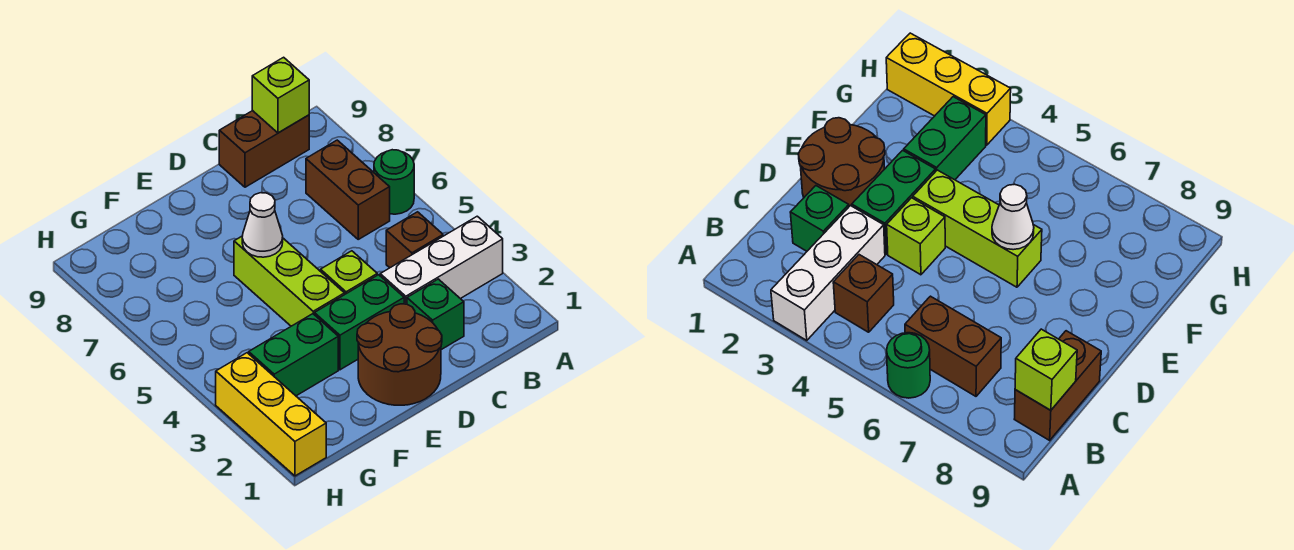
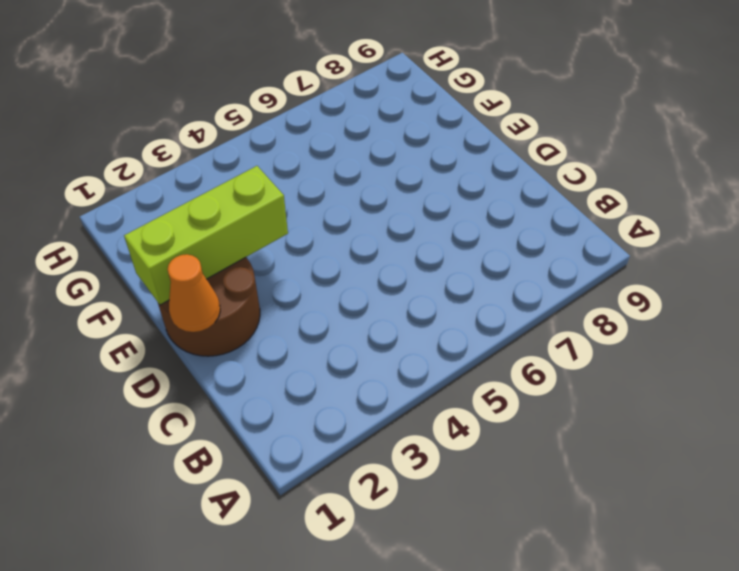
orange 1x1 cone [168,254,220,332] -> none
lime 1x3 brick [124,166,288,305] -> lime 1x3 brick moved to [234,236,344,326]
none -> white 1x3 brick [380,216,503,304]
none -> green 1x1 round brick [374,150,414,214]
none -> brown 1x1 brick [386,212,443,268]

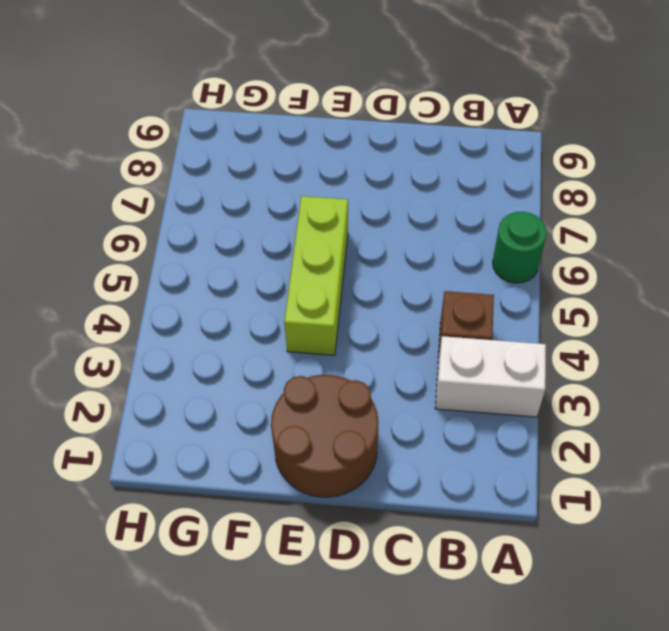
white 1x2 brick [435,336,546,417] -> white 1x3 brick [380,216,503,304]
none -> brown 1x2 brick [306,140,390,239]
none -> brown 1x2 brick [219,111,309,187]
none -> green 1x1 brick [407,279,464,350]

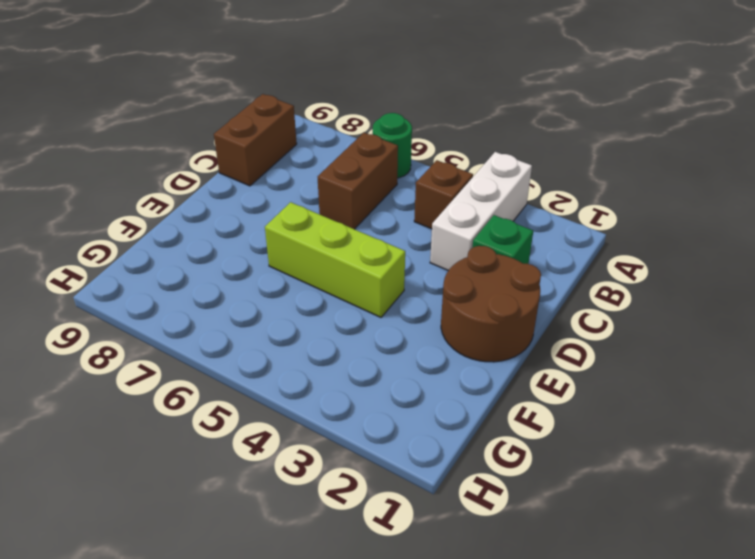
brown 1x2 brick [318,133,398,229] -> brown 1x2 brick turned to [306,140,390,239]
none -> green 1x2 brick [314,275,404,370]
none -> lime 1x1 brick [321,251,377,295]
none -> green 1x2 brick [249,314,338,396]

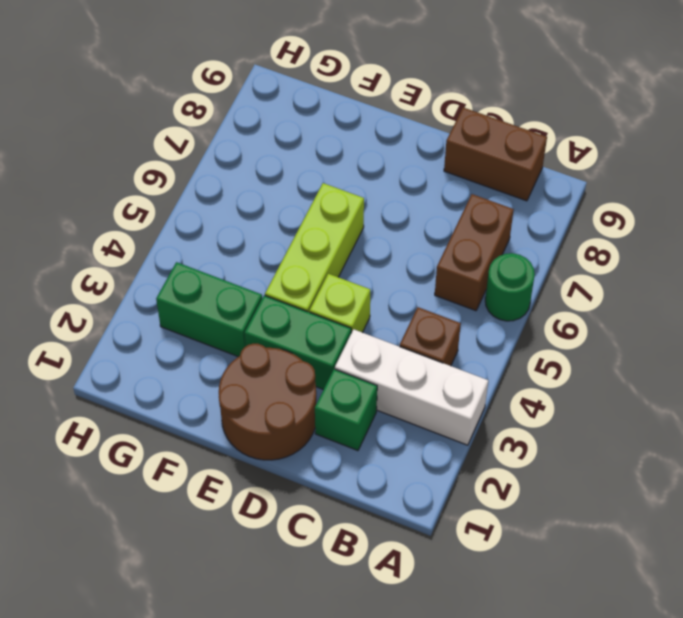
none -> yellow 1x3 brick [216,353,326,476]
none -> lime 1x1 brick [252,57,309,133]
none -> white 1x1 cone [242,193,283,257]

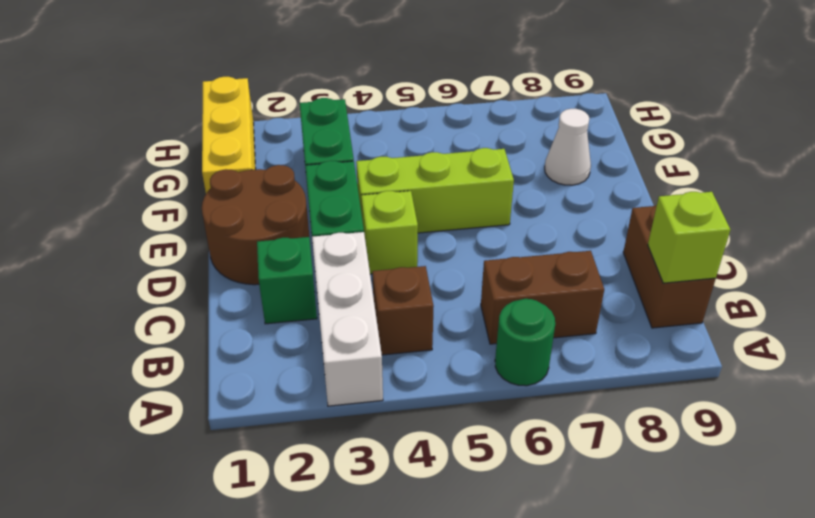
yellow 1x3 brick [202,77,256,193] -> yellow 1x3 brick turned to [216,353,326,476]
white 1x1 cone [545,109,591,185] -> white 1x1 cone moved to [242,193,283,257]

